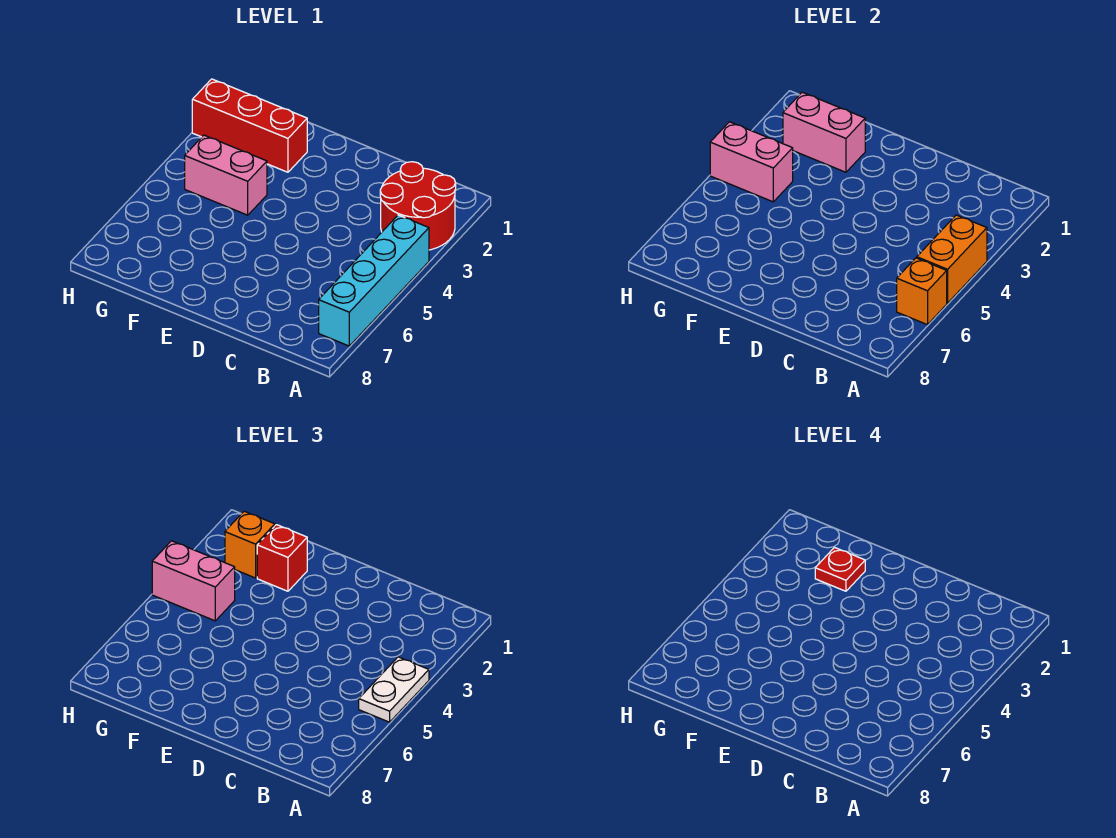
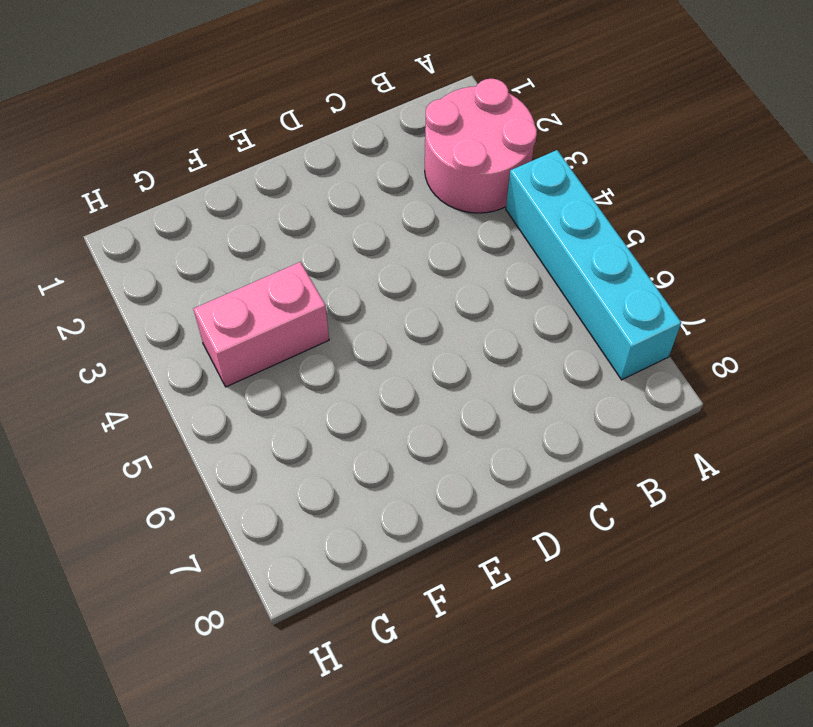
pink 2x2 round brick [425,79,537,213] -> red 2x2 round brick [380,162,456,250]
none -> red 1x3 brick [192,79,307,172]
none -> orange 1x2 brick [917,215,987,303]
none -> orange 1x1 brick [897,258,947,325]

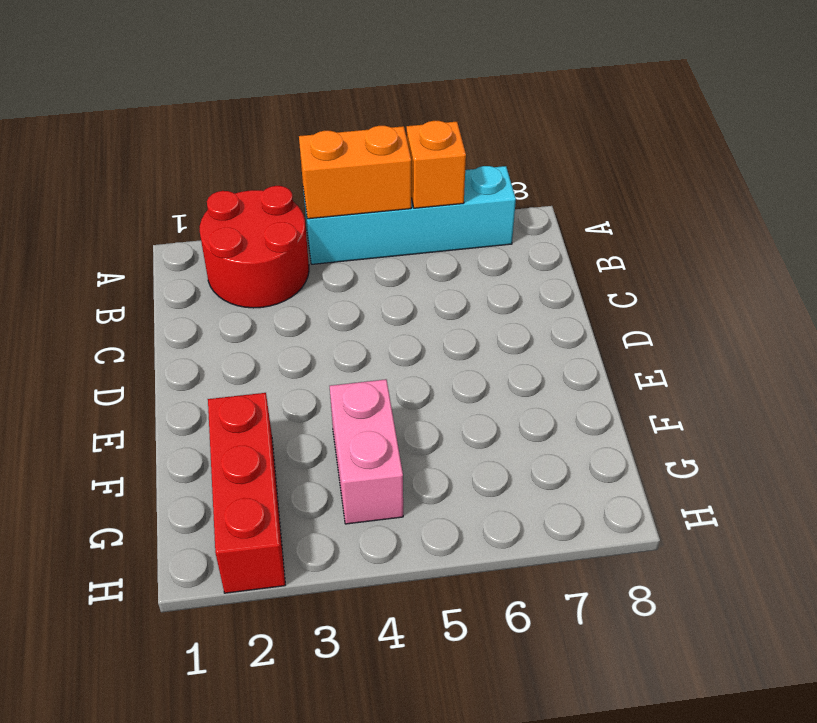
none -> pink 1x2 brick [783,92,865,172]
none -> pink 1x2 brick [710,122,793,202]
none -> white 1x2 plate [359,657,429,722]

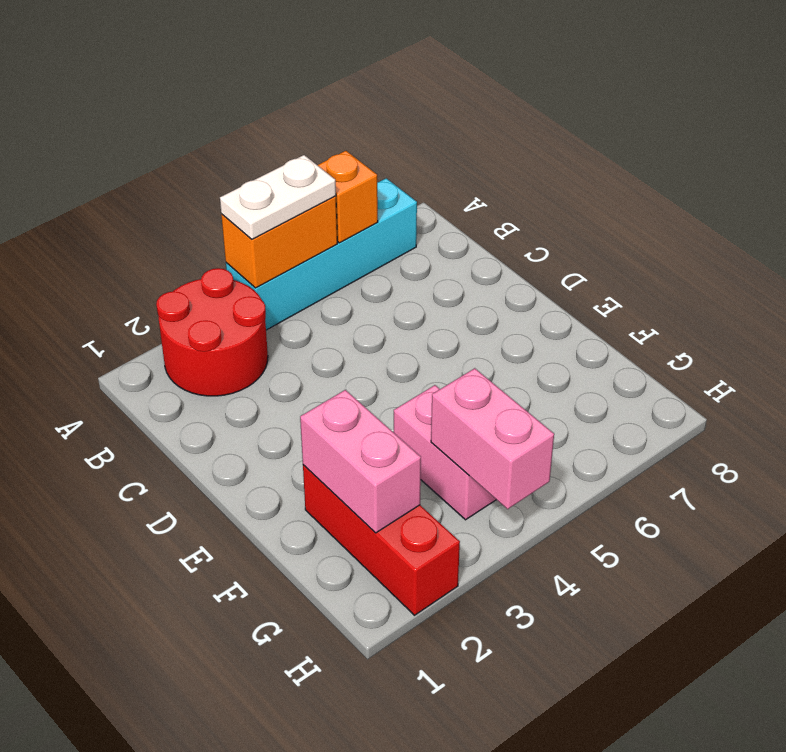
none -> red 1x1 brick [257,525,307,591]
none -> orange 1x1 brick [225,511,275,578]
none -> pink 1x2 brick [152,541,235,621]

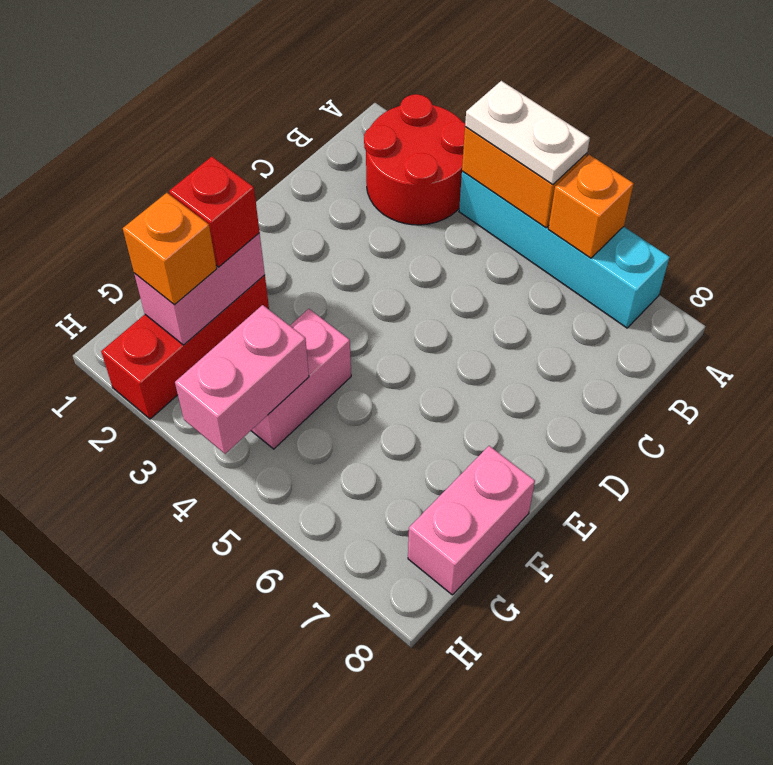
pink 1x2 brick [408,446,535,595] -> pink 1x2 brick moved to [152,541,235,621]
none -> red 1x1 plate [815,548,865,591]

